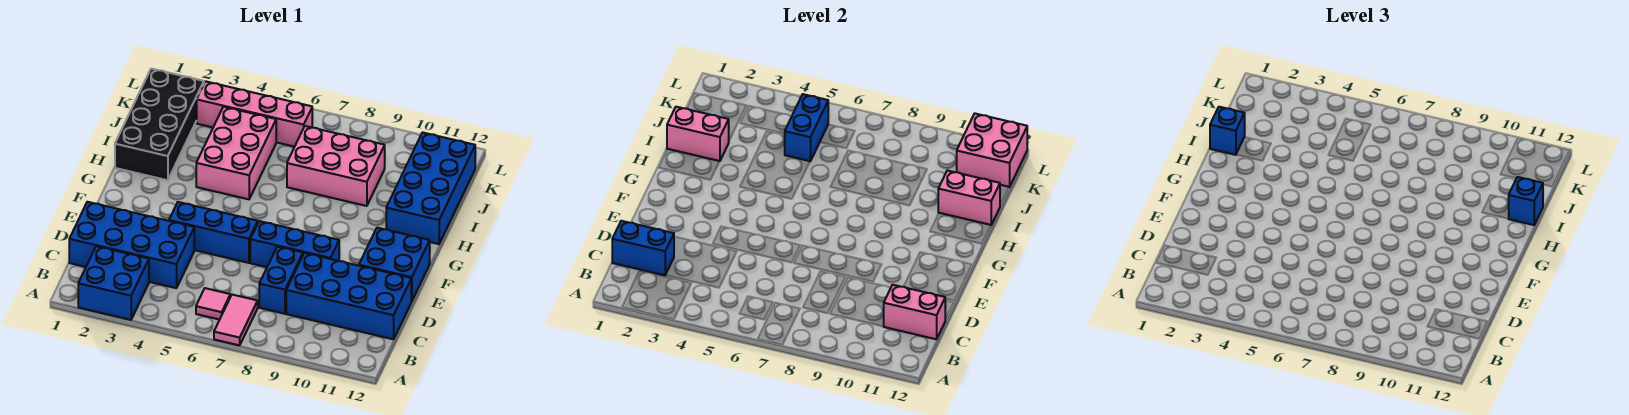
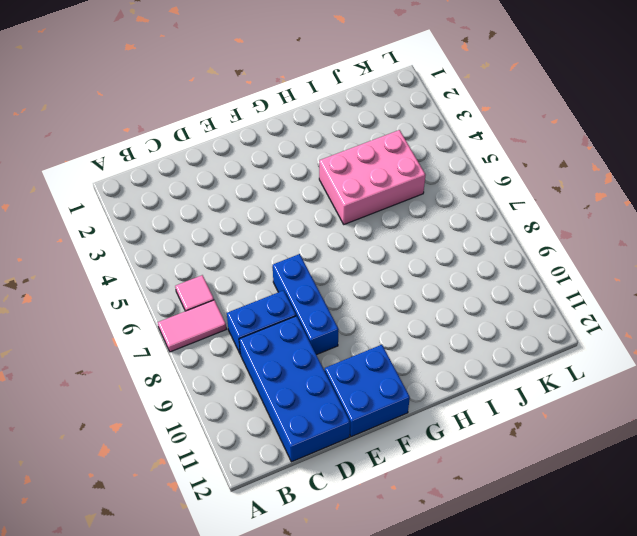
none -> blue 2x2 brick [78,246,149,320]
none -> blue 2x4 brick [69,202,194,288]
none -> blue 1x3 brick [169,202,258,263]

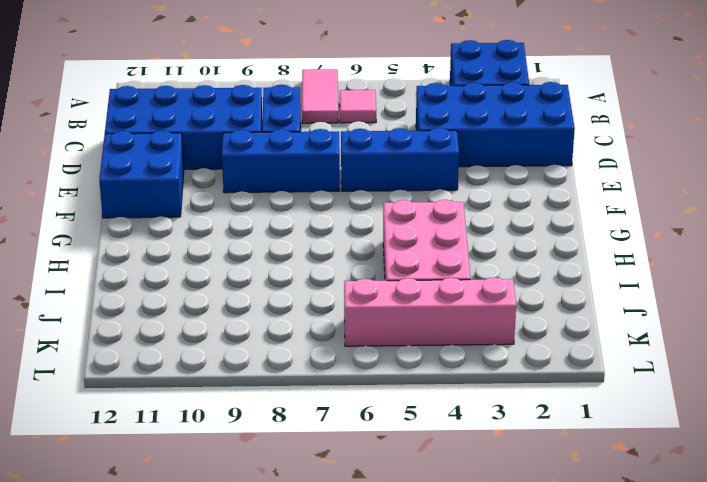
none -> black 2x4 brick [115,69,204,180]
none -> blue 2x4 brick [386,132,475,244]
none -> pink 2x3 brick [287,126,385,206]

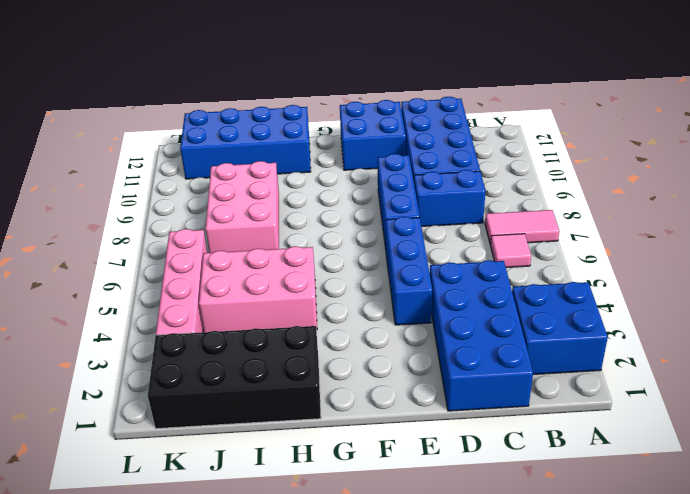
none -> blue 1x2 brick [612,221,674,275]
none -> pink 1x2 brick [883,285,945,339]
none -> pink 1x2 brick [667,107,729,161]

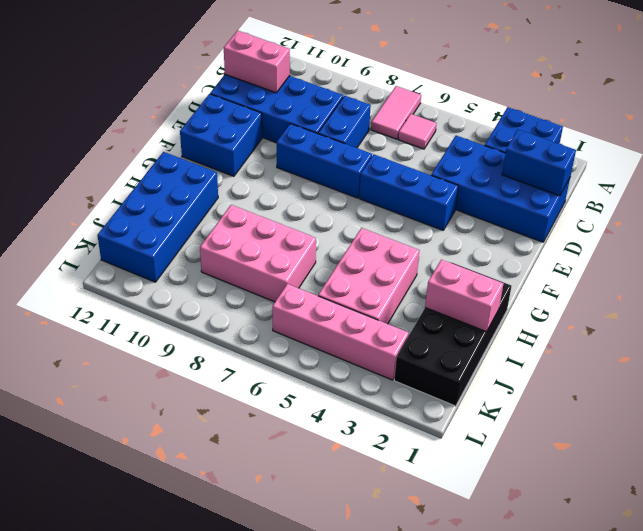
none -> pink 1x2 brick [938,171,1000,225]
none -> blue 1x2 brick [785,94,828,161]
none -> pink 2x2 brick [957,114,1027,187]

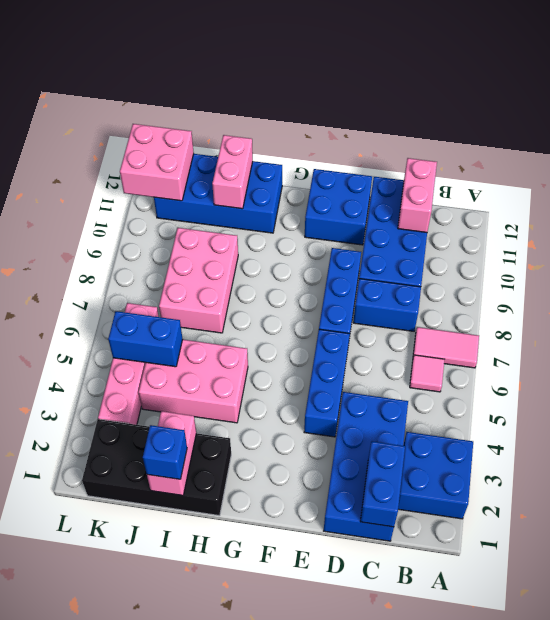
none -> blue 1x1 brick [1509,177,1543,225]

